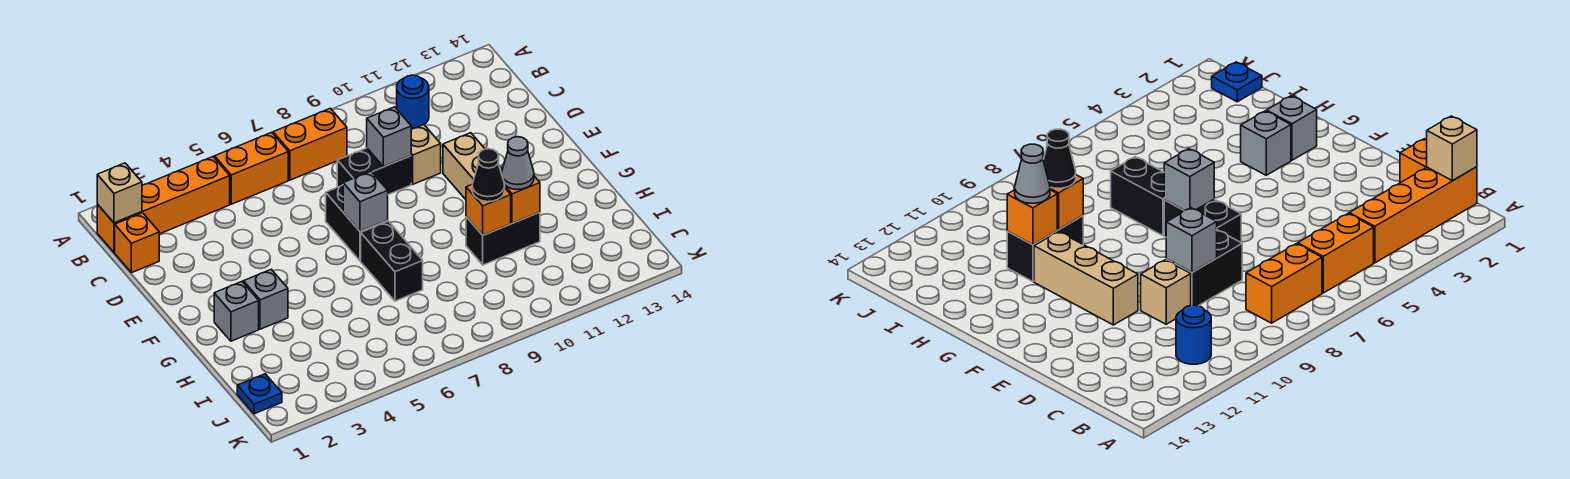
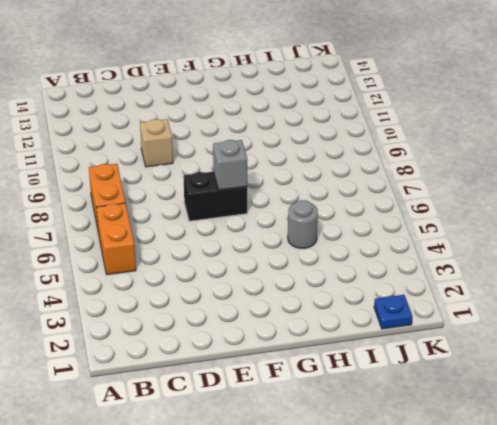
grey 1x1 round brick [288,200,318,248] -> none
none -> orange 1x4 brick [97,157,230,252]
none -> blue 1x1 round brick [397,75,429,128]
none -> orange 1x1 brick [115,213,159,273]

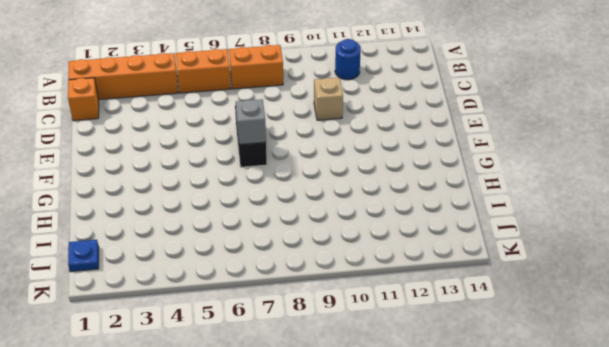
none -> black 1x2 brick [337,148,411,195]
none -> tan 1x3 brick [443,133,502,199]
none -> grey 1x1 brick [214,282,259,341]

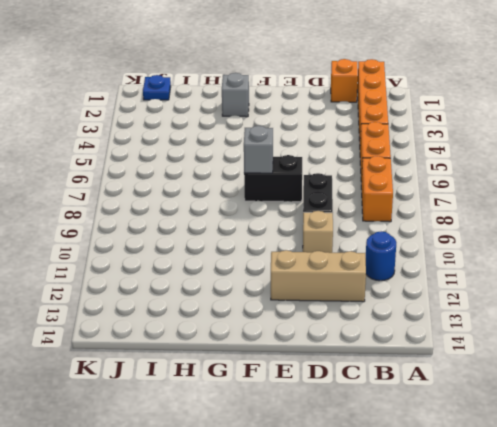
tan 1x3 brick [271,250,366,302] -> tan 1x3 brick moved to [443,133,502,199]
none -> grey 1x1 brick [243,269,288,329]
none -> black 1x2 brick [361,221,423,301]
none -> black 1x2 brick [466,212,540,265]

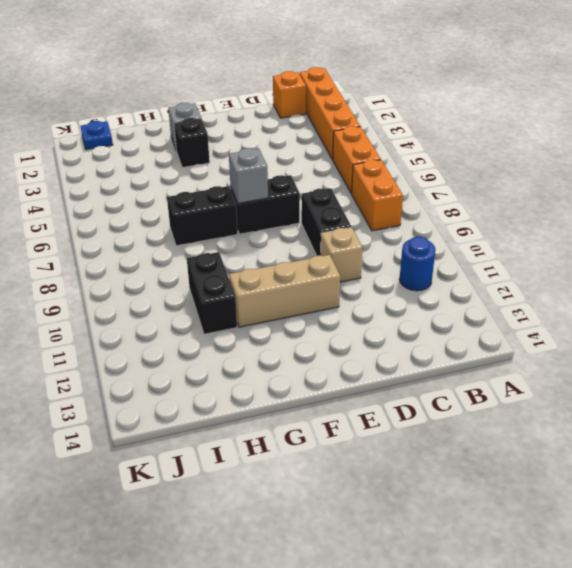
black 1x1 brick [174,118,210,168] -> grey 1x1 brick [243,269,288,329]
none -> tan 1x1 brick [97,163,142,223]
none -> grey 1x1 brick [367,107,411,167]
none -> orange 1x1 brick [466,185,511,235]

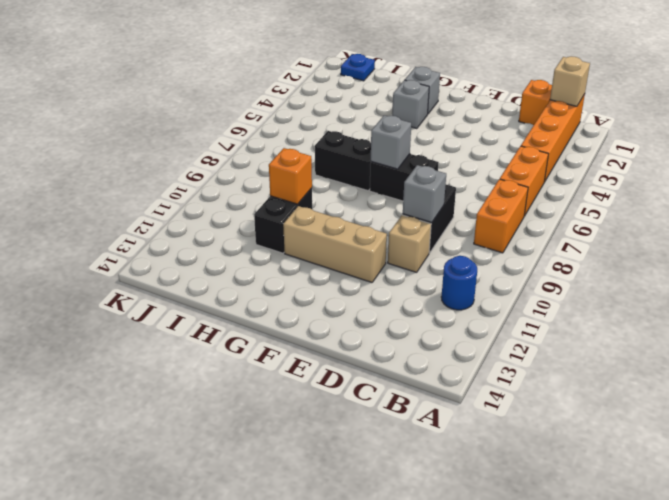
none -> orange 1x1 brick [505,176,540,223]
none -> black 1x1 cone [472,149,505,202]
none -> grey 1x1 cone [501,137,534,190]

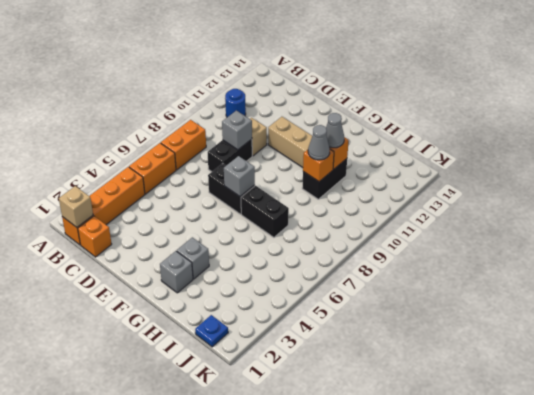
grey 1x1 cone [308,125,330,160] -> black 1x1 cone [472,149,505,202]

